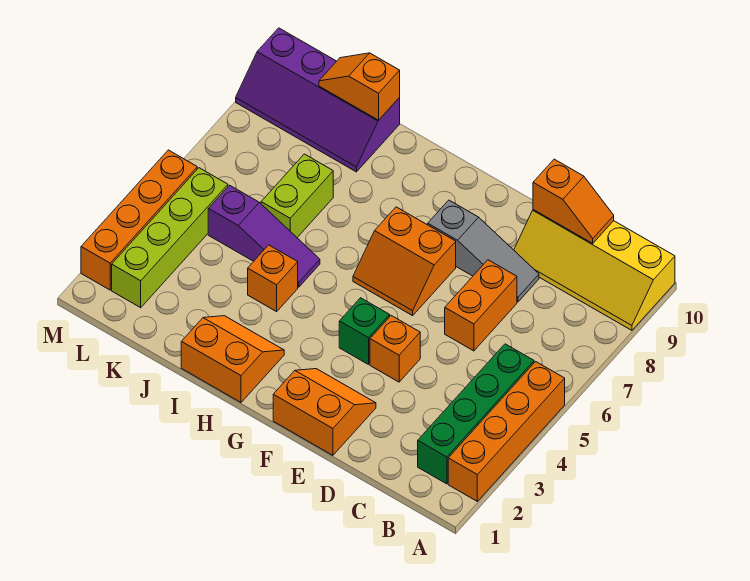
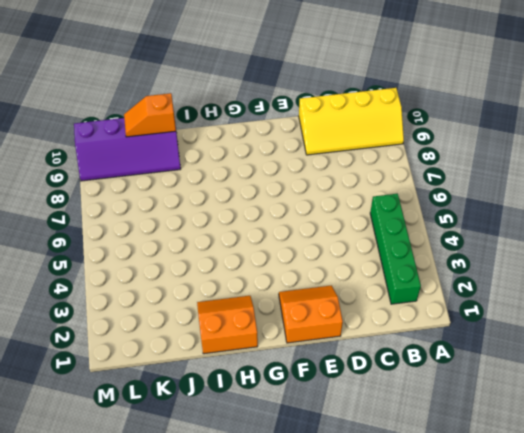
none -> orange 1x4 brick [448,362,565,501]
none -> orange 1x2 brick [445,260,517,351]
none -> grey 1x3 slope [428,200,539,302]

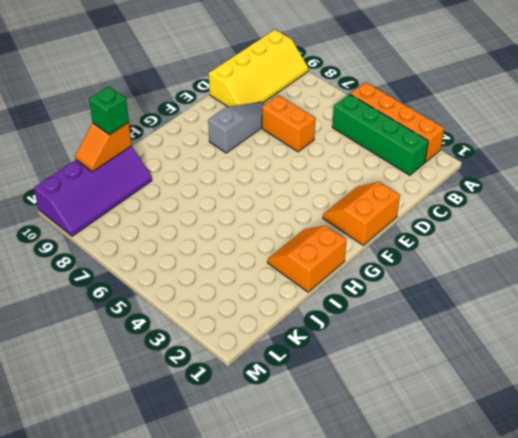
green 1x1 brick [89,86,129,135] -> green 1x1 brick moved to [339,298,390,364]
none -> orange 1x1 brick [370,316,420,382]
none -> orange 2x2 slope [353,207,456,316]
none -> orange 1x1 brick [248,245,298,312]

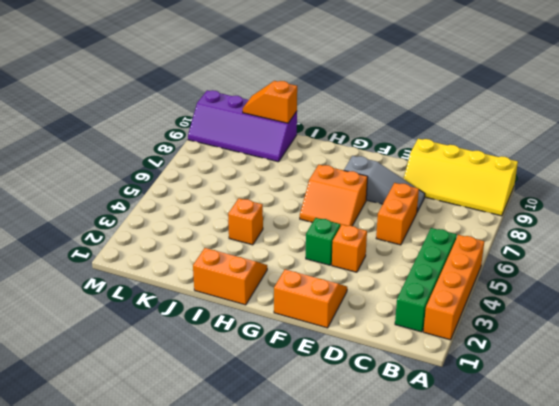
none -> purple 1x3 slope [208,185,320,287]
none -> lime 1x2 brick [261,154,333,237]
none -> lime 1x4 brick [112,168,228,308]

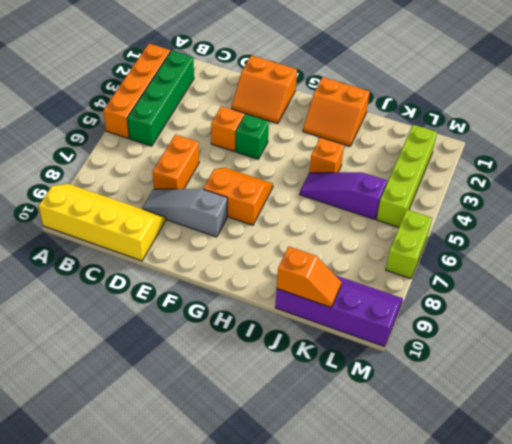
lime 1x2 brick [386,210,432,279] -> lime 1x2 brick moved to [261,154,333,237]
none -> orange 1x4 brick [81,150,197,290]
none -> orange 1x2 slope [533,159,614,243]

